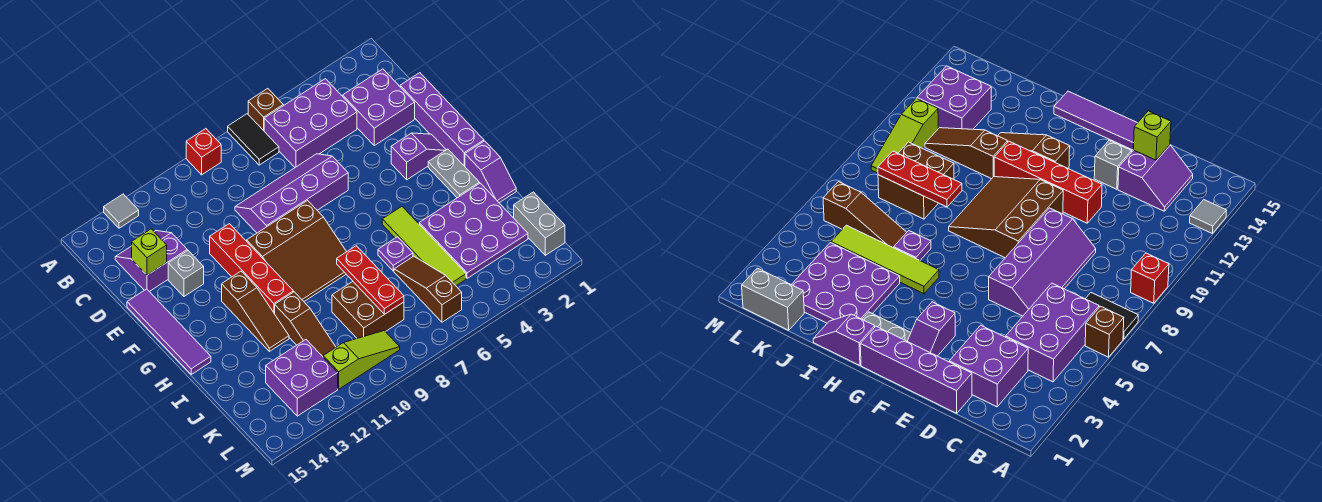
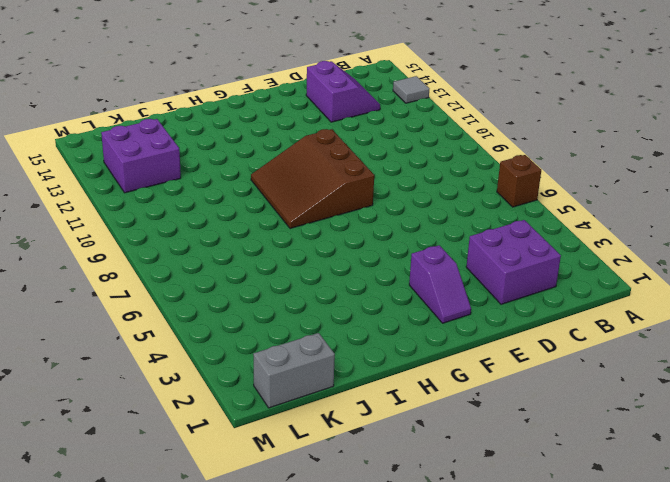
none -> black 1x2 tile [228,114,279,165]
none -> red 1x1 brick [186,129,221,175]
none -> purple 2x3 brick [264,79,357,167]

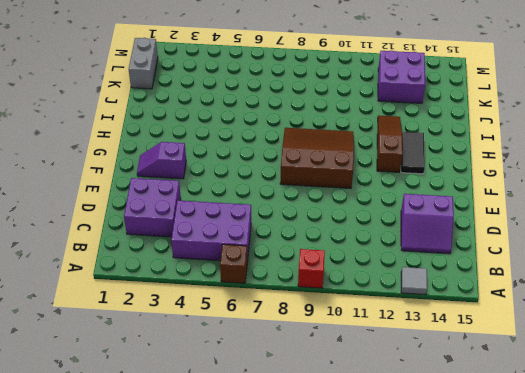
black 1x2 tile [401,132,425,174] -> black 1x2 tile moved to [228,114,279,165]
none -> purple 1x4 brick [400,73,484,166]
none -> purple 2x4 slope [235,154,348,233]
none -> red 1x4 brick [210,224,294,314]

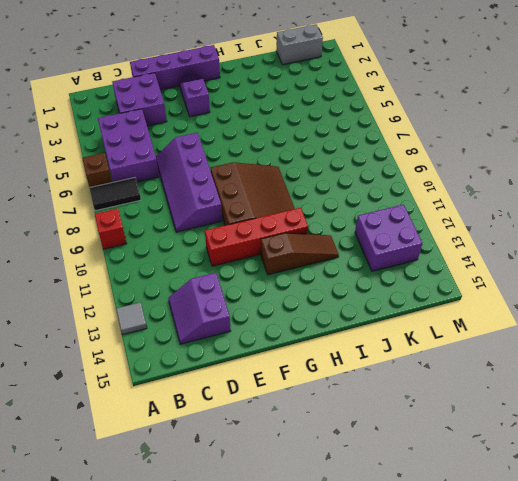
none -> grey 1x1 brick [168,251,204,296]
none -> purple 1x4 tile [127,289,211,374]
none -> grey 1x2 plate [428,149,480,198]

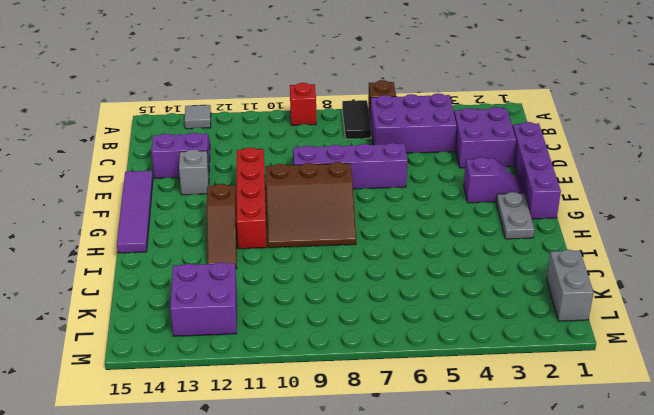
none -> purple 1x2 slope [465,141,516,203]
none -> lime 1x4 tile [382,207,466,286]
none -> purple 3x3 plate [419,183,528,278]

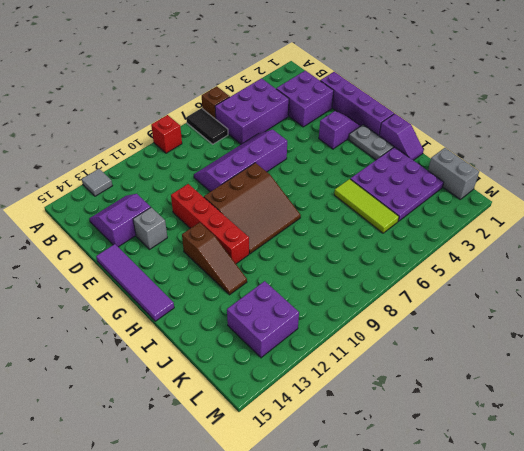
lime 1x3 tile [334,179,399,233] -> lime 1x4 tile [382,207,466,286]
none -> purple 1x1 plate [378,237,413,271]
none -> brown 1x3 slope [275,292,336,357]
none -> brown 1x3 slope [394,256,462,322]

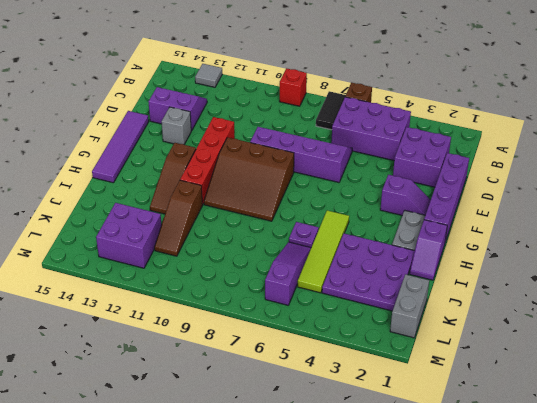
purple 1x3 slope [265,242,311,305] -> brown 1x3 slope [394,256,462,322]
none -> brown 2x2 brick [332,282,404,338]
none -> lime 1x3 slope [323,331,400,389]
none -> lime 1x1 brick [132,229,167,275]

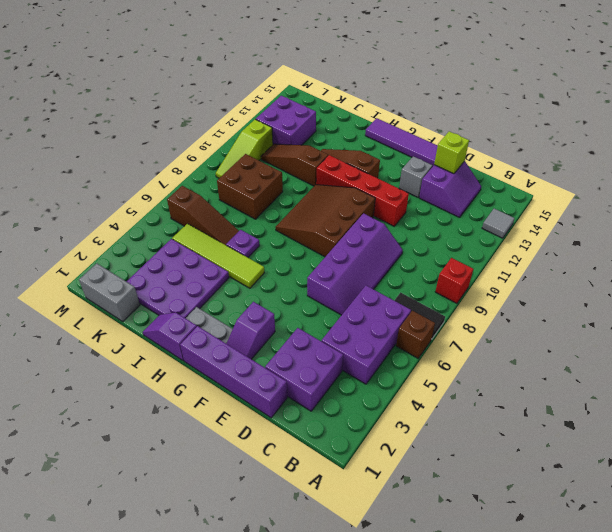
none -> red 1x3 plate [337,246,404,314]

